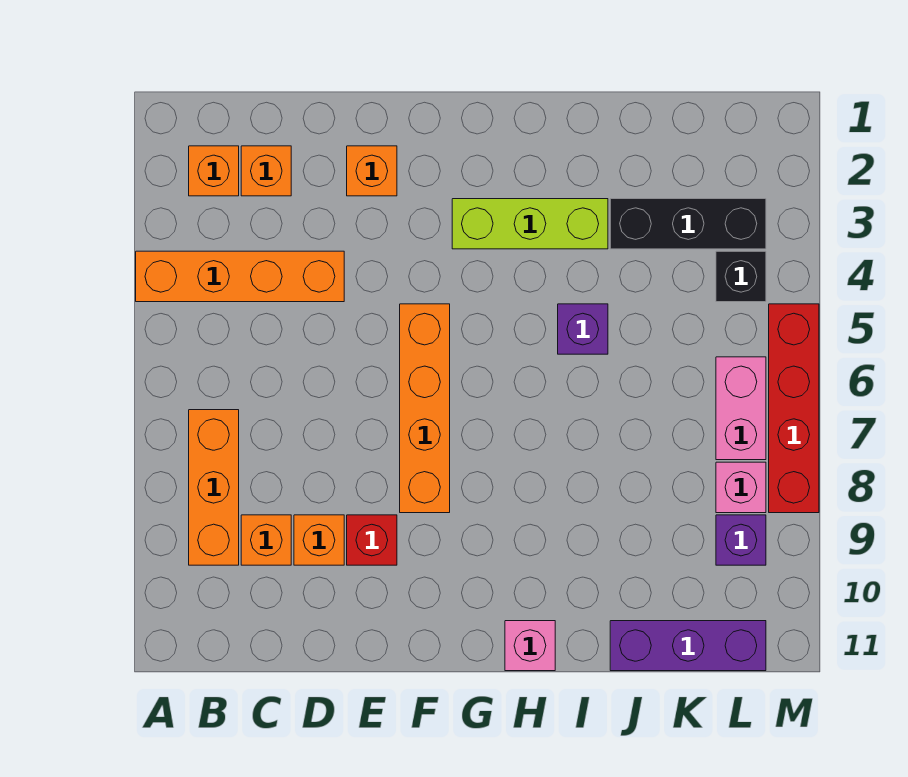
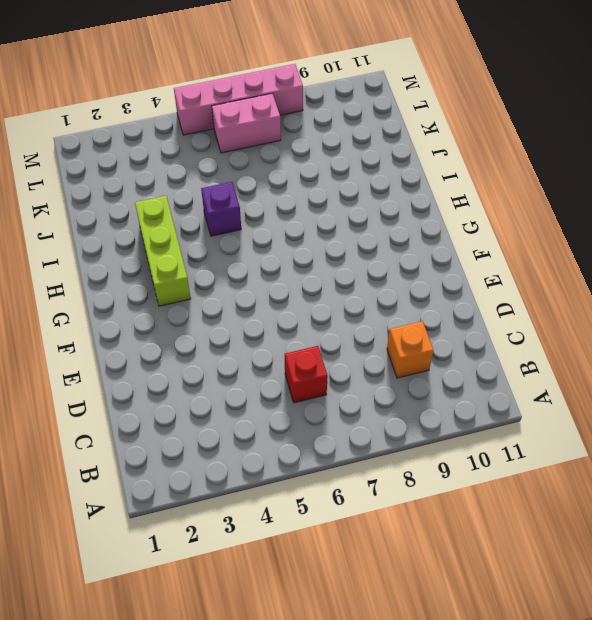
red 1x1 brick [285,346,328,403] -> red 1x1 brick moved to [347,515,397,565]
pink 1x4 brick [174,64,303,135] -> red 1x4 brick [769,304,819,513]
none -> orange 1x4 brick [136,251,344,302]
none -> orange 1x1 brick [189,146,239,196]
none -> orange 1x3 brick [189,410,239,565]

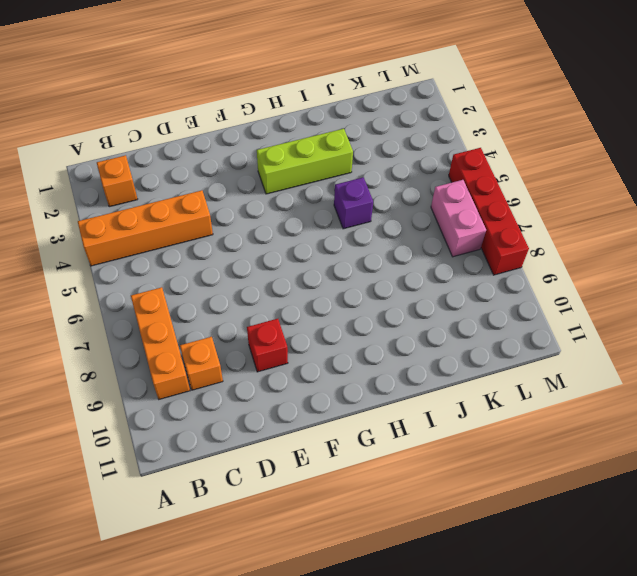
none -> orange 1x1 brick [241,146,291,196]
none -> orange 1x1 brick [294,515,344,565]
none -> orange 1x1 brick [347,146,397,196]

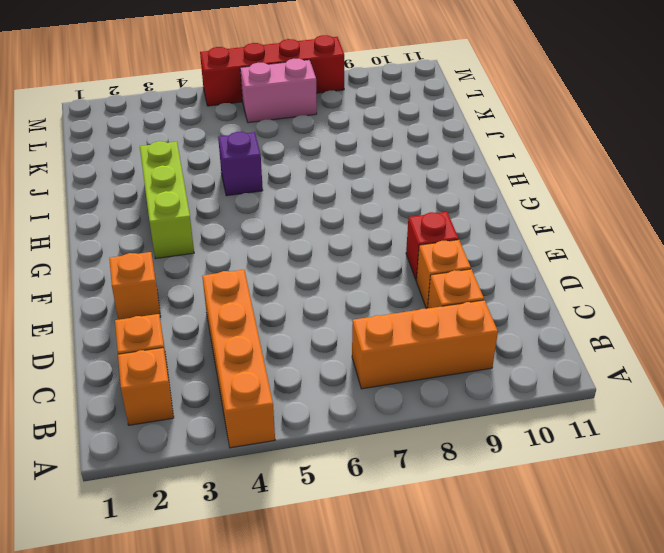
none -> orange 1x4 brick [400,304,450,513]
none -> pink 1x1 brick [505,621,555,671]
none -> black 1x3 brick [610,199,766,249]

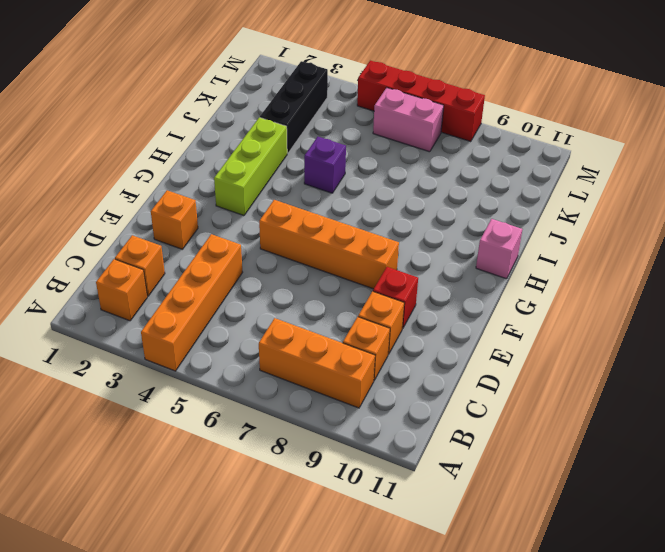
none -> purple 1x3 brick [610,621,766,671]
none -> black 1x1 brick [716,251,766,302]
none -> pink 1x1 brick [716,462,766,513]

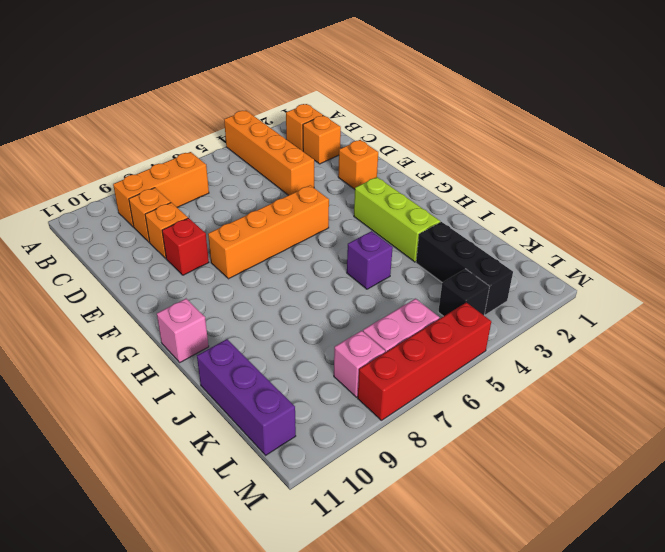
none -> purple 1x1 brick [716,515,766,565]

